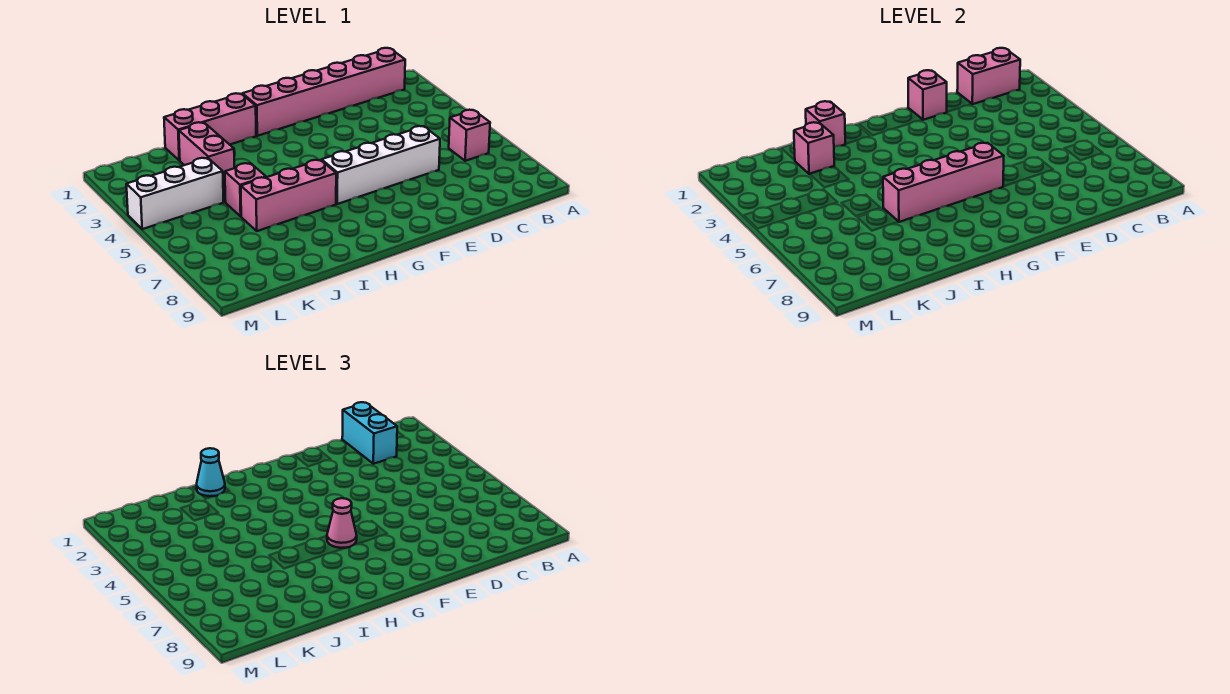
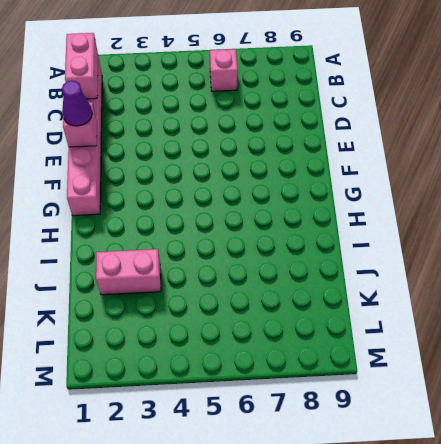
purple 1x1 cone [62,80,92,126] -> none
none -> white 1x4 brick [322,126,440,204]
none -> pink 1x3 brick [164,93,256,160]
none -> pink 1x3 brick [241,160,336,231]

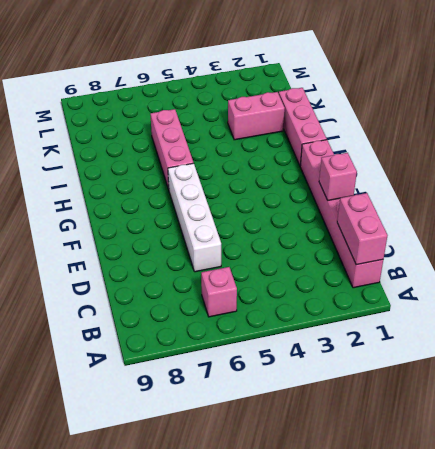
none -> pink 1x1 brick [225,163,266,216]
none -> white 1x3 brick [126,158,223,229]
none -> pink 1x4 brick [883,143,1004,222]

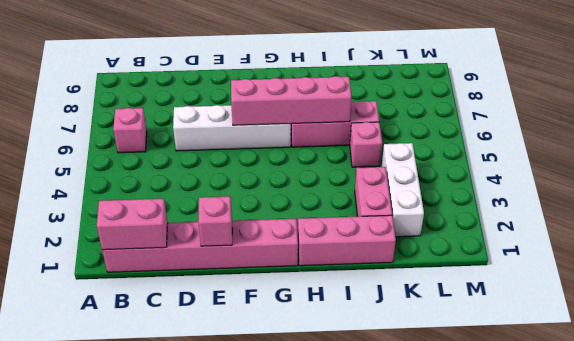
white 1x3 brick [382,143,424,237] -> white 1x3 brick turned to [126,158,223,229]
none -> pink 1x1 brick [806,101,845,147]
none -> pink 1x1 brick [794,122,834,174]
none -> cyan 1x2 brick [342,402,397,464]

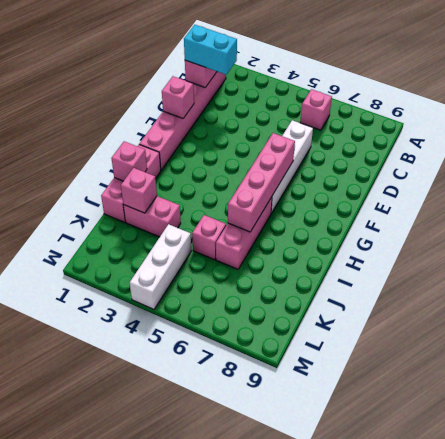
none -> pink 1x1 cone [327,498,357,548]
none -> cyan 1x1 cone [197,448,225,496]

